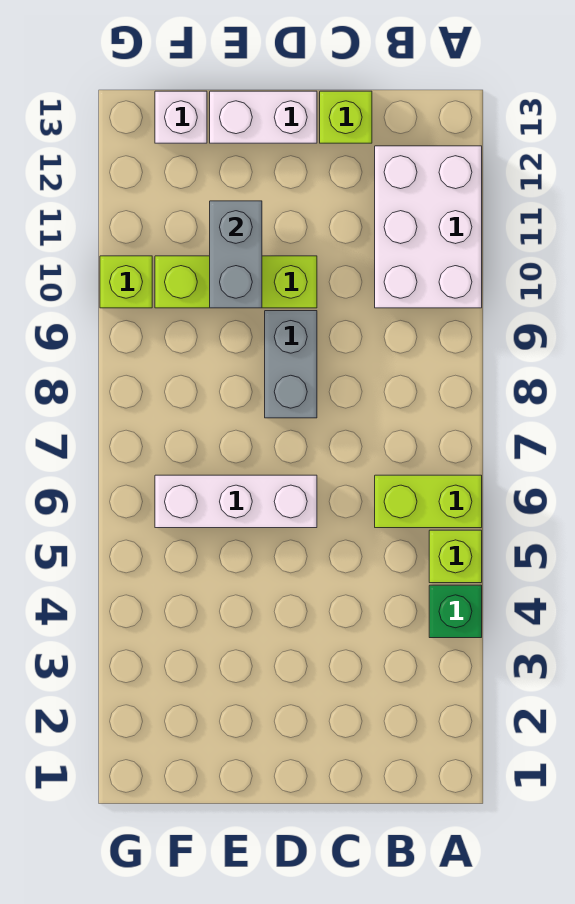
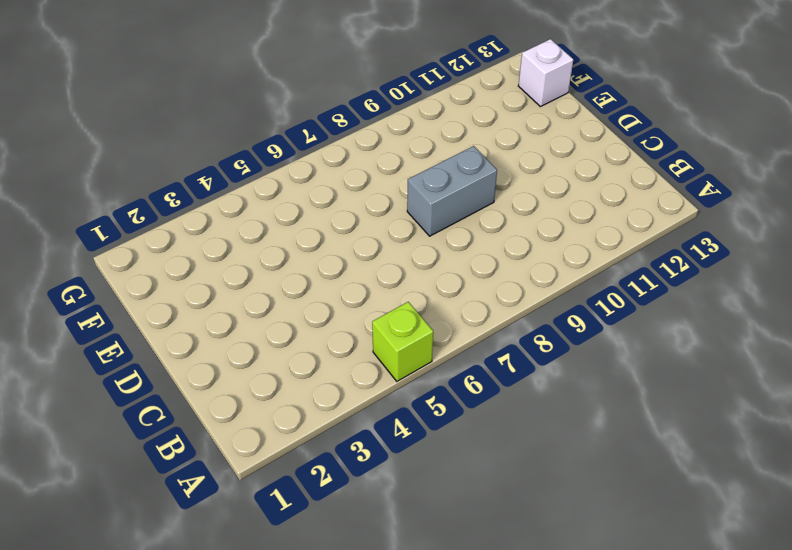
none -> green 1x1 brick [429,585,482,638]
none -> lime 1x2 brick [375,475,482,528]
none -> white 2x3 brick [375,146,482,308]

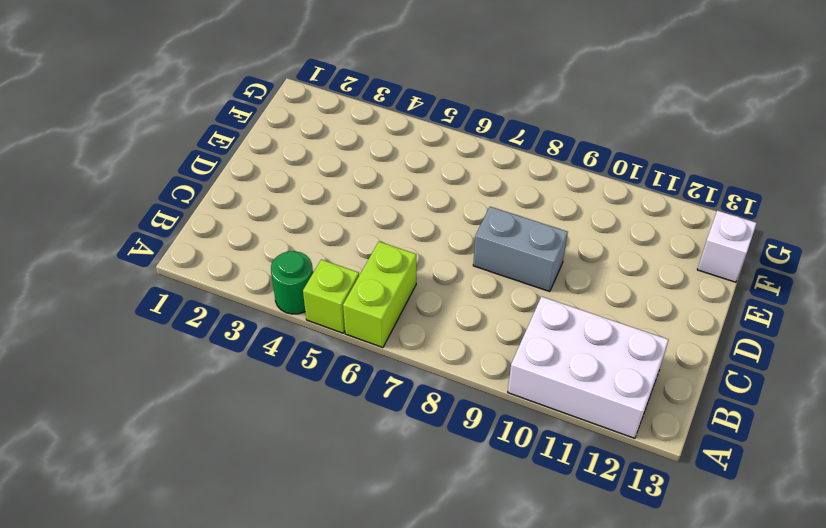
green 1x1 round brick [271,251,313,314] -> green 1x1 brick [429,585,482,638]
none -> lime 1x1 brick [320,91,372,143]
none -> white 1x3 brick [155,475,317,528]
none -> lime 1x3 brick [155,256,317,308]

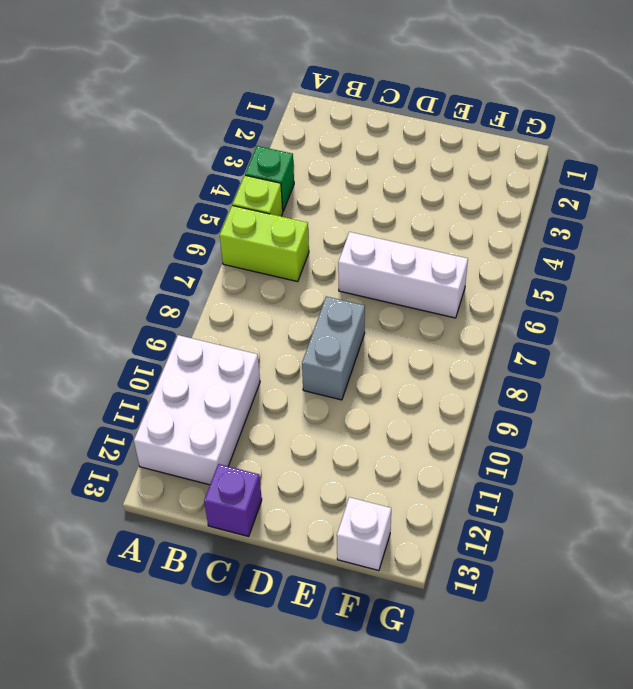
purple 1x1 brick [204,464,262,536] -> lime 1x1 brick [320,91,372,143]
none -> lime 1x3 brick [155,256,317,308]
none -> white 1x2 brick [210,91,317,143]
none -> lime 1x1 brick [100,256,152,308]

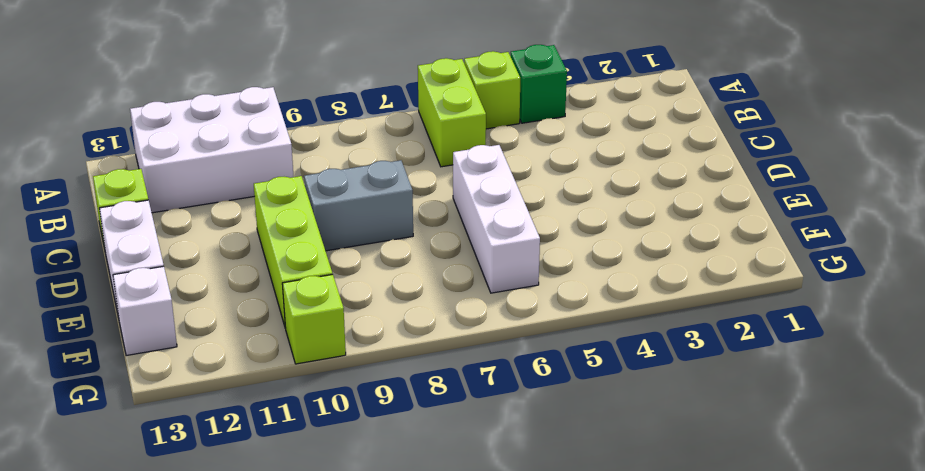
none -> grey 1x2 brick [210,201,262,308]

